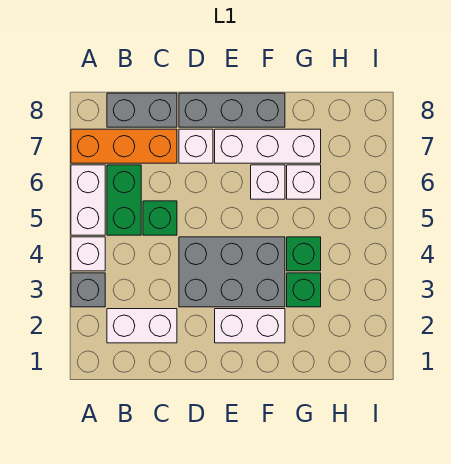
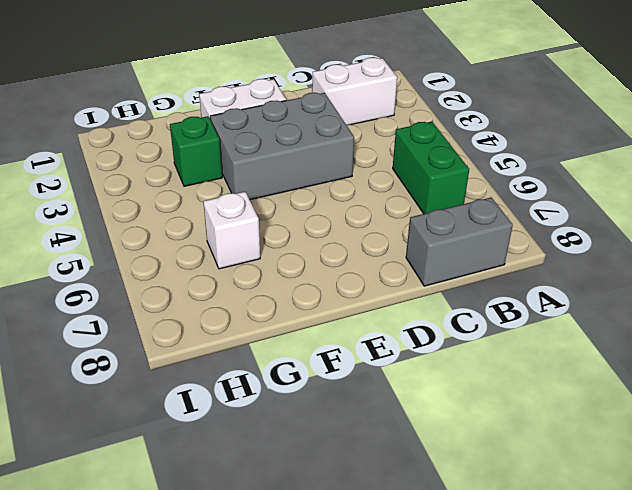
none -> grey 1x1 brick [71,273,105,307]
none -> white 1x1 brick [71,237,105,271]
none -> white 1x2 brick [71,165,105,235]

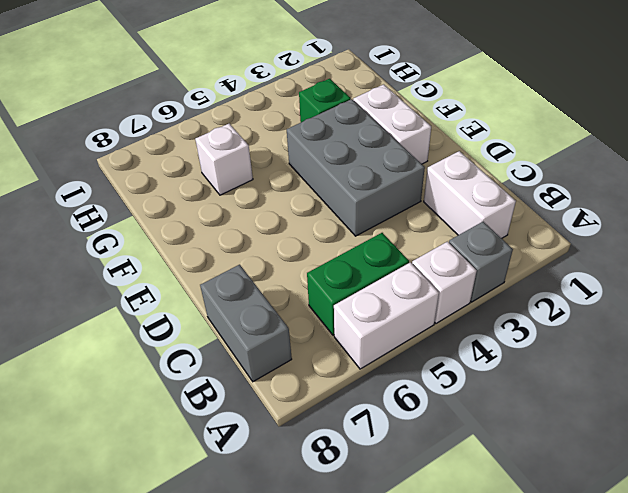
none -> orange 1x3 brick [71,129,177,163]
none -> green 1x1 brick [143,201,177,235]
none -> white 1x1 brick [179,129,213,163]

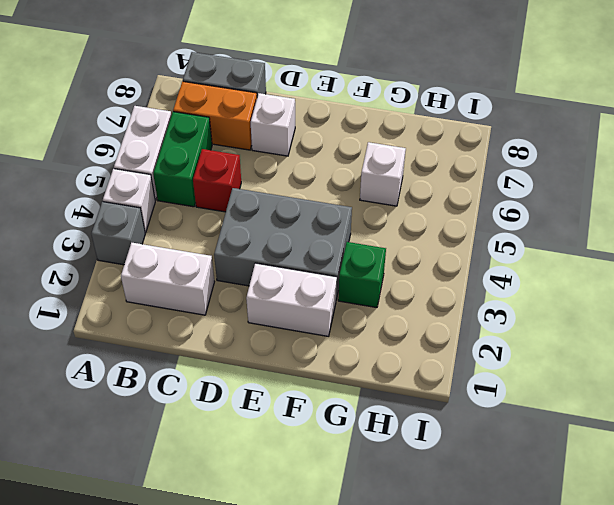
orange 1x2 brick [173,81,257,150] -> orange 1x3 brick [71,129,177,163]
red 1x1 brick [193,149,241,212] -> green 1x1 brick [143,201,177,235]
none -> grey 1x3 brick [179,93,285,127]
none -> white 1x3 brick [215,129,321,163]
none -> white 1x1 brick [251,165,285,199]

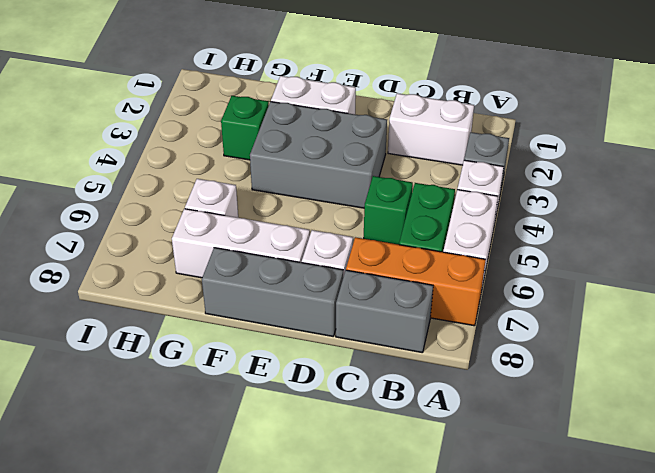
none -> white 1x1 brick [251,165,285,199]
none -> green 1x1 brick [287,237,321,271]

